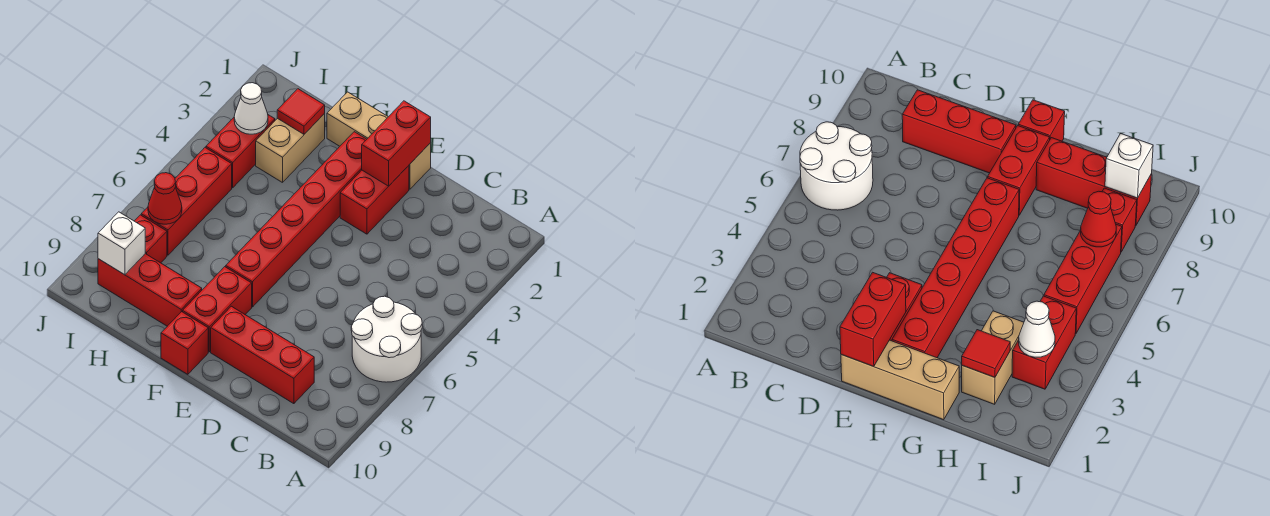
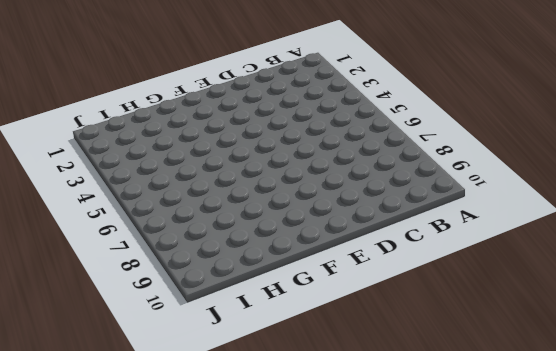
none -> white 2x2 round brick [351,296,422,382]
none -> red 1x3 brick [211,306,314,404]
none -> tan 1x3 brick [327,92,431,189]

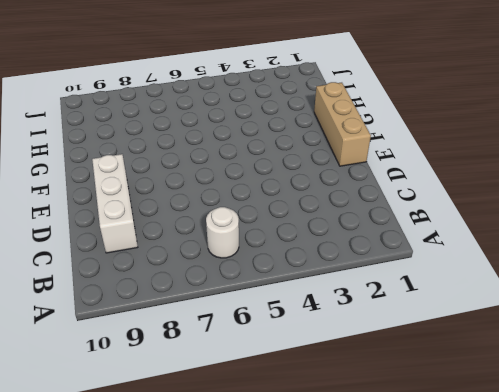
white 1x1 round brick [206,207,239,258] -> white 2x2 round brick [351,296,422,382]
white 1x3 brick [92,154,138,253] -> red 1x3 brick [211,306,314,404]
none -> red 1x2 brick [340,166,409,234]
none -> red 1x6 brick [226,132,367,307]
none -> red 1x2 brick [183,267,252,352]

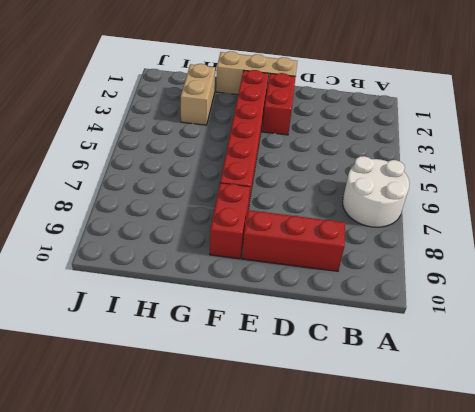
none -> red 1x1 brick [161,312,208,374]
none -> red 1x3 brick [98,254,202,326]
none -> red 1x2 brick [206,115,275,188]

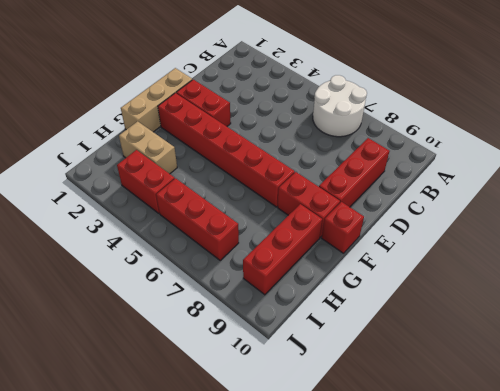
none -> red 1x1 brick [135,215,167,263]
none -> red 1x2 brick [362,101,431,186]
none -> red 1x1 tile [277,89,325,134]

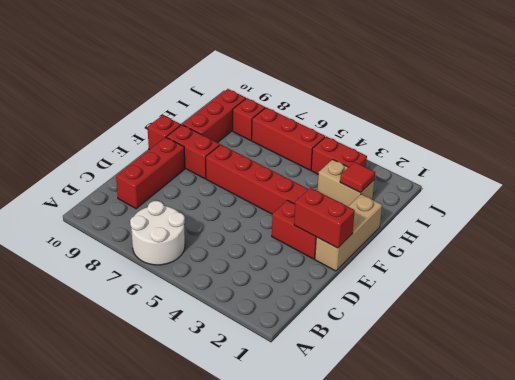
none -> white 1x1 cone [234,83,268,134]
none -> red 1x1 cone [148,173,182,224]
none -> white 1x1 brick [98,212,145,275]

